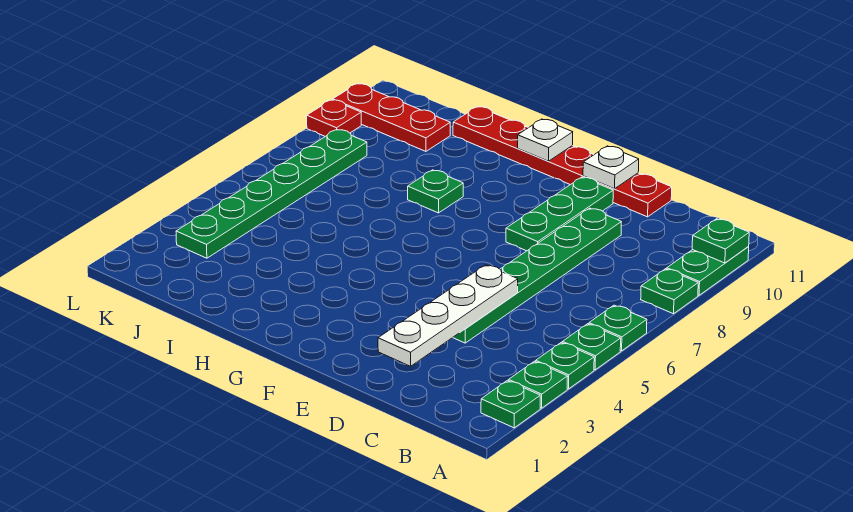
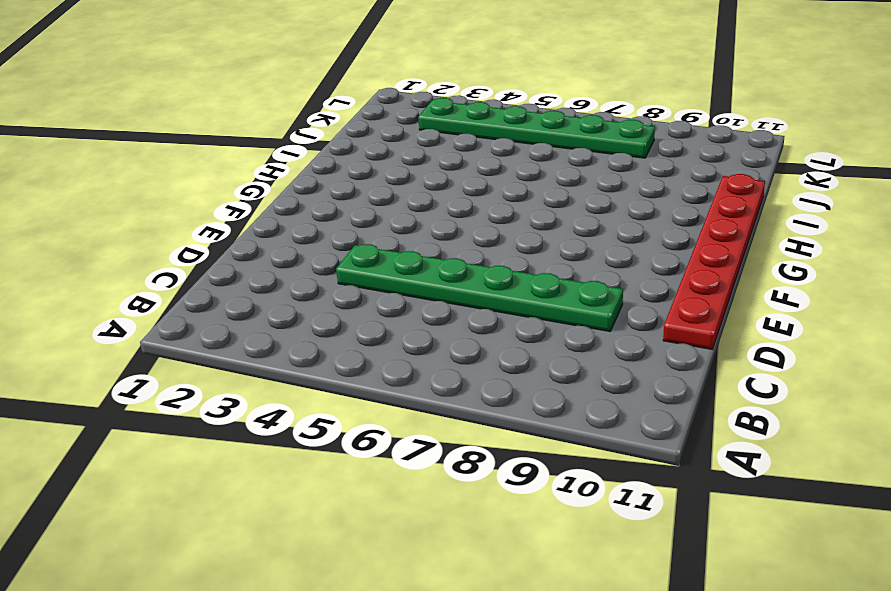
none -> green 1x1 plate [481,380,540,428]
none -> green 1x1 plate [509,361,568,408]
none -> green 1x1 plate [536,342,594,389]

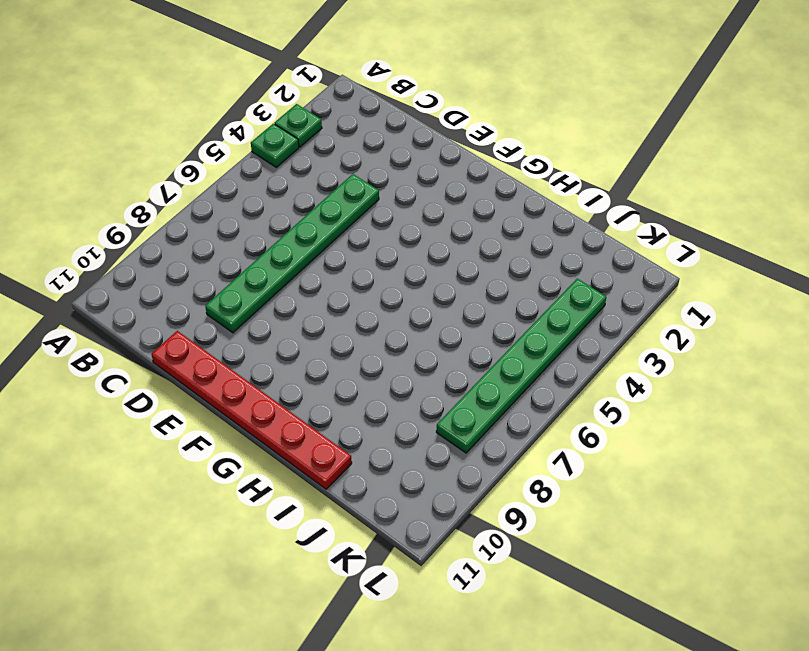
none -> green 1x1 plate [481,380,540,428]
none -> green 1x1 plate [562,324,621,370]
none -> green 1x1 plate [589,305,647,351]

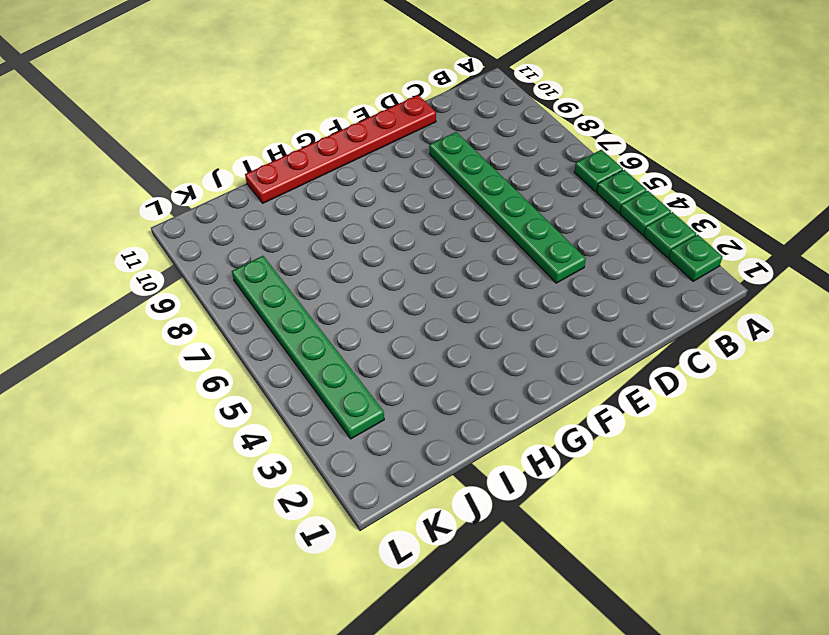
none -> green 1x1 plate [641,269,698,314]
none -> green 1x2 plate [667,247,749,295]
none -> green 1x3 plate [506,177,613,251]

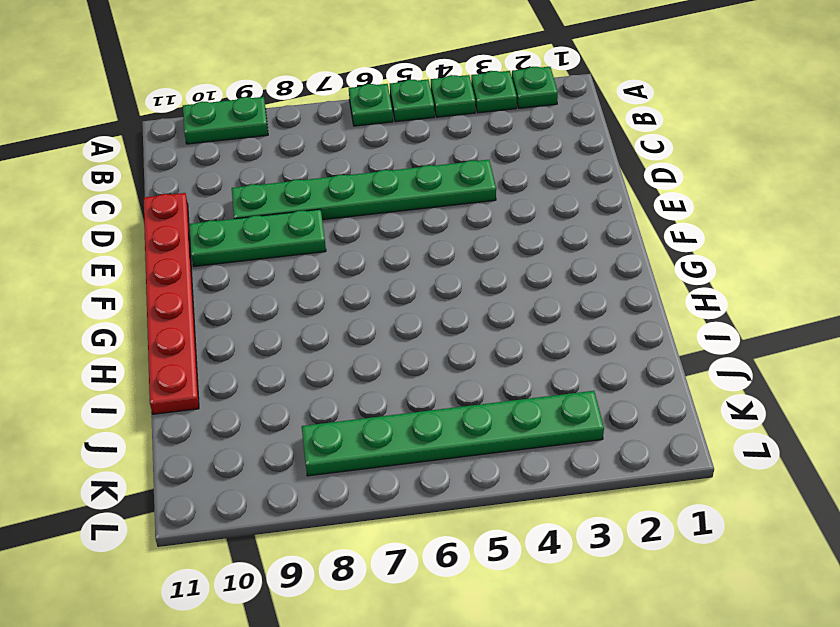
none -> green 1x1 plate [641,269,698,314]
none -> green 1x1 plate [408,170,463,213]
none -> red 1x3 plate [333,84,450,151]

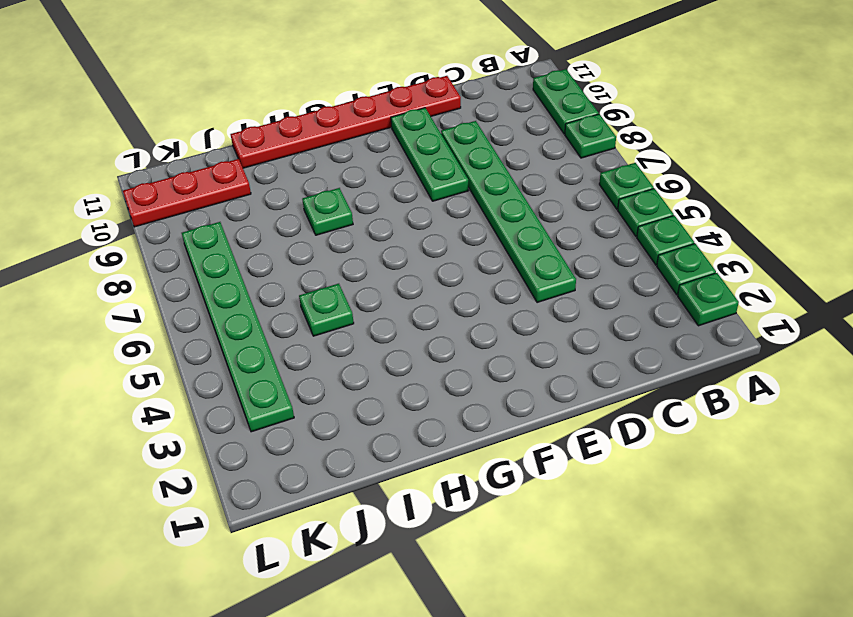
green 1x1 plate [299,284,354,336] -> green 1x1 plate moved to [692,219,749,263]
none -> red 1x1 plate [307,100,361,136]
none -> white 1x4 plate [378,265,518,366]
none -> white 1x1 plate [583,146,639,189]

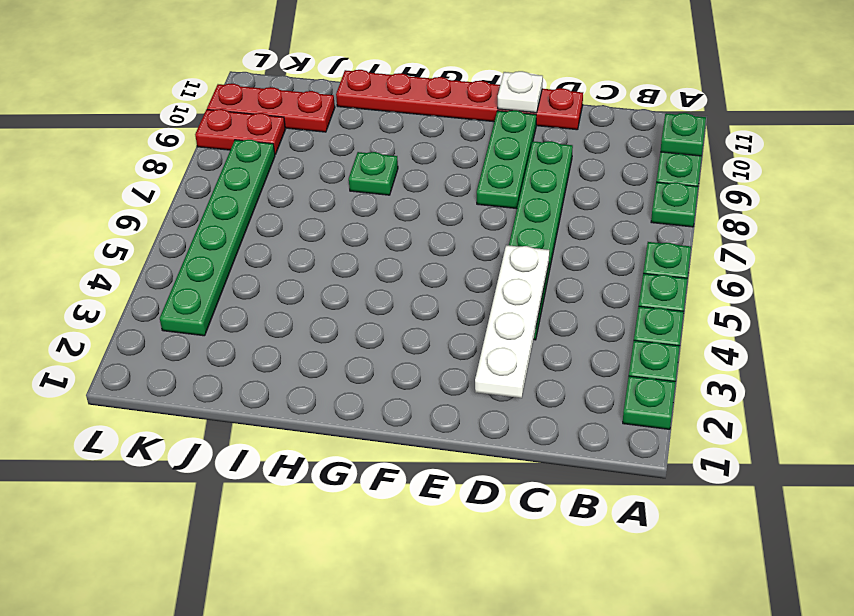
red 1x2 plate [195,109,285,155] -> red 1x1 plate [307,100,361,136]
none -> white 1x1 plate [518,119,573,161]

